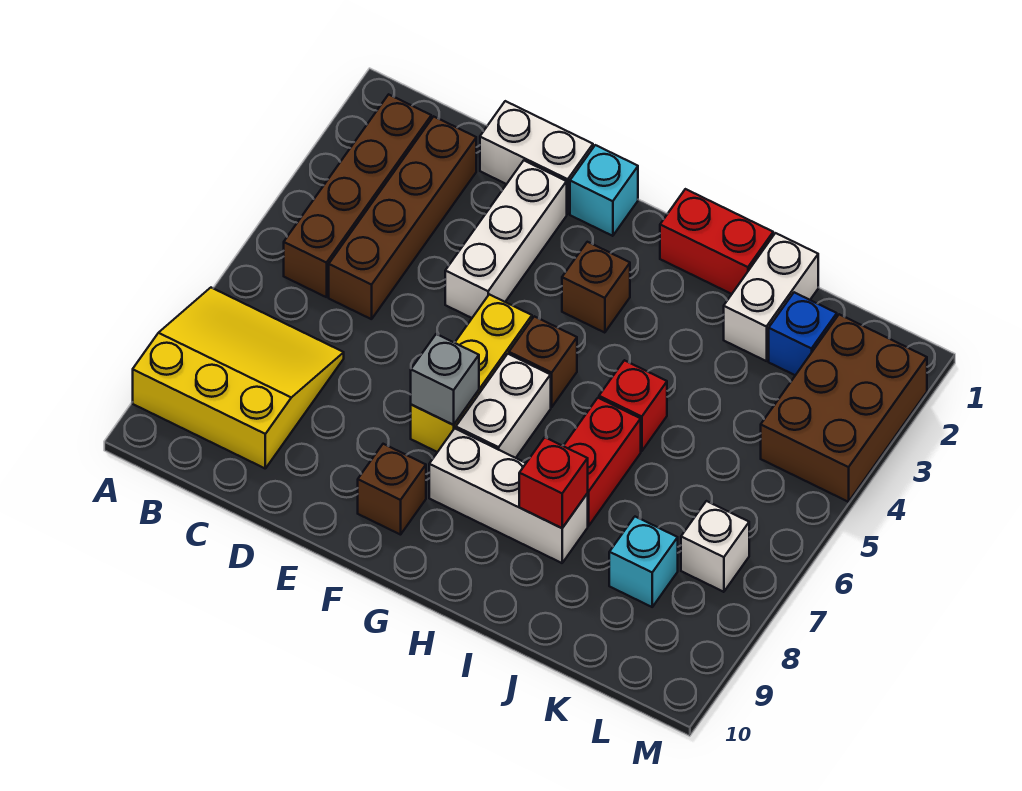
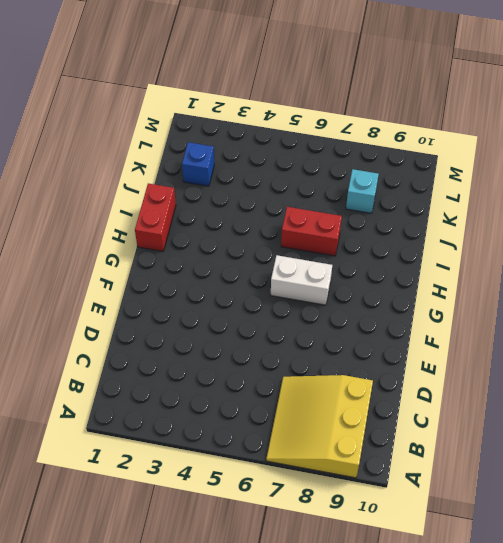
none -> brown 1x4 brick [284,94,431,297]
none -> brown 1x4 brick [329,116,476,319]
none -> white 1x2 brick [480,101,593,214]

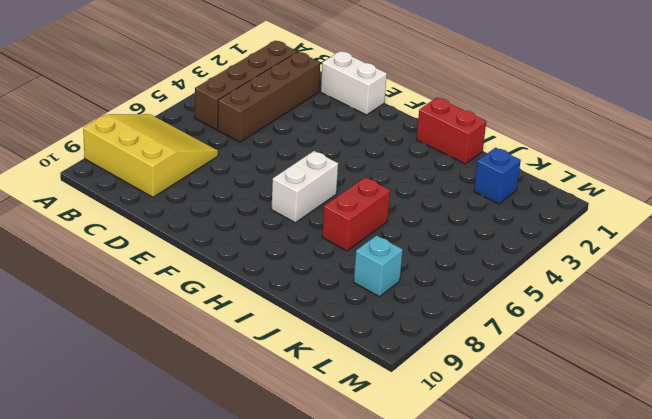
none -> white 1x3 brick [445,161,567,318]
none -> cyan 1x1 brick [570,145,638,236]
none -> yellow 1x3 brick [411,294,532,452]

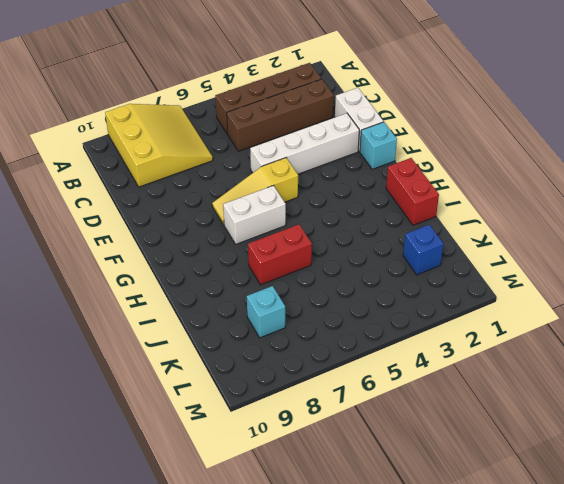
white 1x4 brick [250,113,359,174] -> white 1x3 brick [445,161,567,318]
yellow 1x3 slope [212,158,298,225] -> yellow 1x3 brick [411,294,532,452]
none -> brown 1x1 brick [358,444,426,535]
none -> brown 1x1 brick [562,242,630,333]
none -> brown 1x1 brick [509,316,577,407]

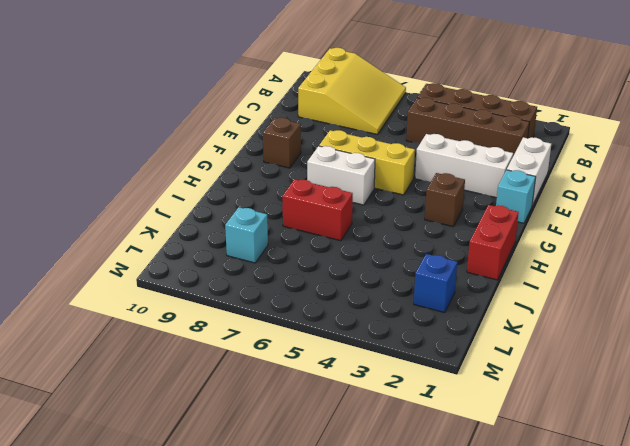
none -> brown 1x1 brick [509,316,577,407]
none -> white 1x3 brick [429,428,588,563]
none -> red 1x1 brick [599,360,667,451]

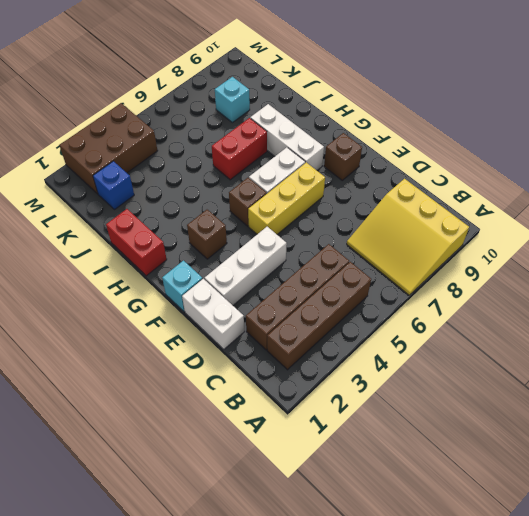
none -> red 1x1 brick [599,360,667,451]
none -> white 1x2 brick [724,233,818,361]
none -> white 1x1 brick [681,501,749,592]

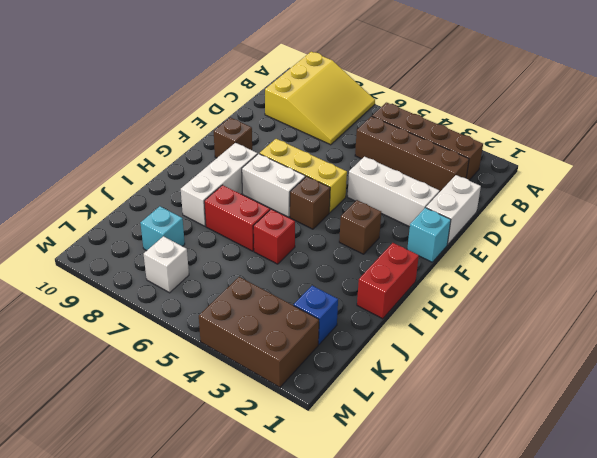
none -> white 1x2 brick [724,233,818,361]
none -> grey 1x1 brick [411,334,479,425]
none -> red 1x1 brick [519,437,588,528]

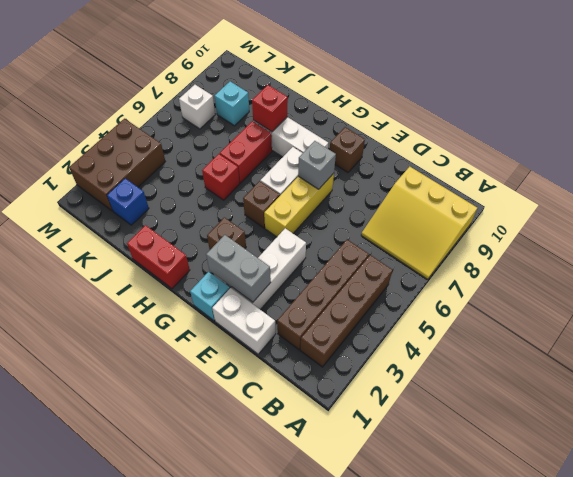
grey 1x2 brick [206,235,271,302] -> none
none -> white 1x2 brick [724,233,818,361]

